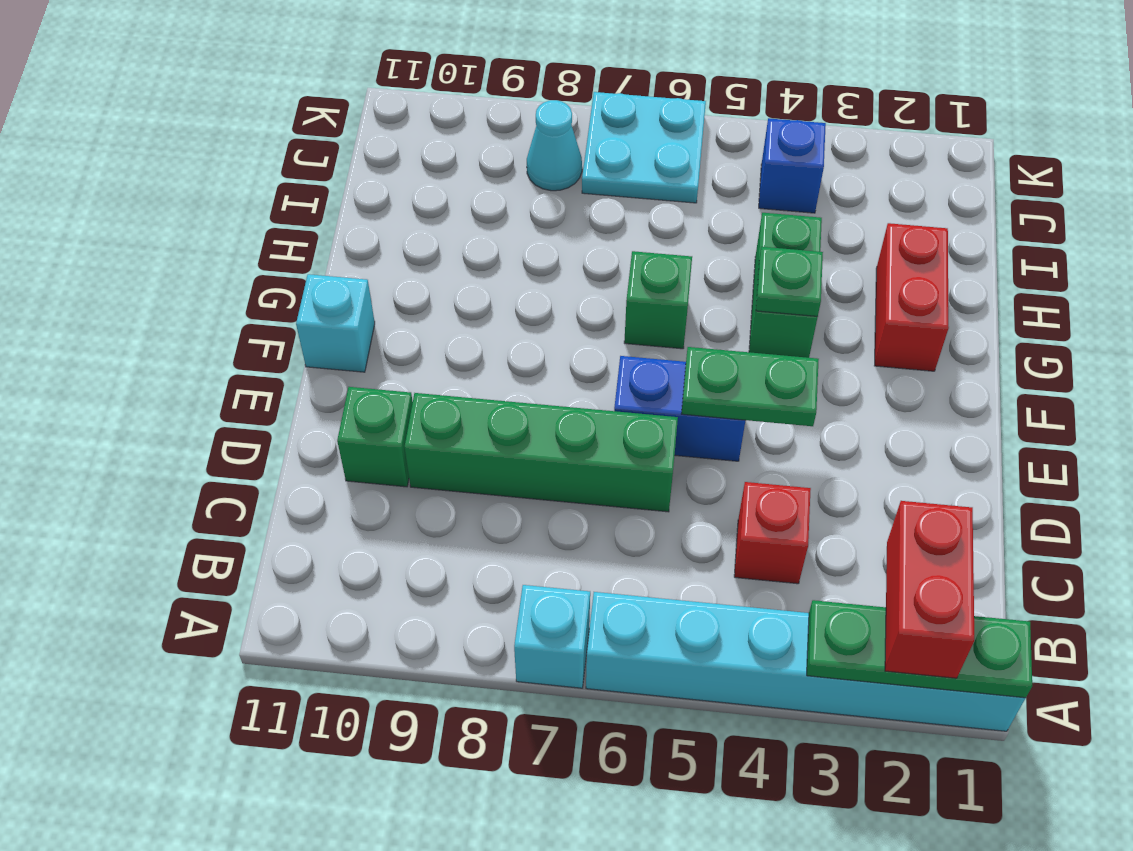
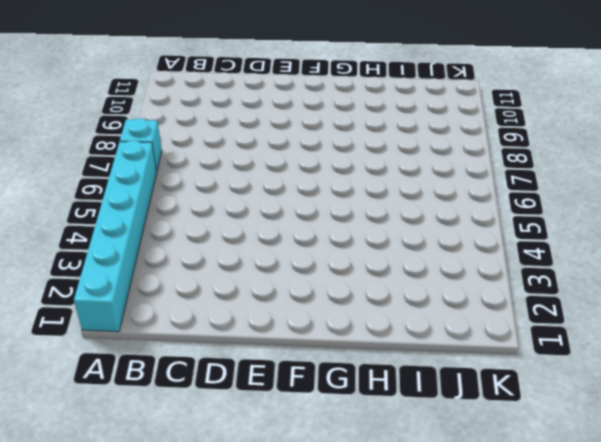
none -> red 1x1 brick [734,482,811,584]
none -> green 1x4 brick [404,393,678,512]
none -> green 1x1 brick [337,387,413,487]

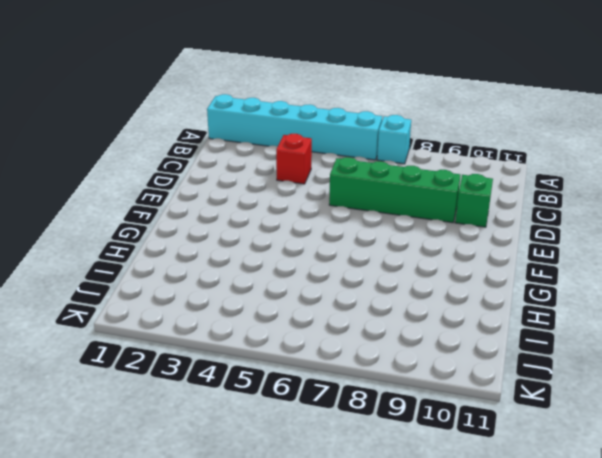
none -> blue 1x2 brick [614,356,745,461]
none -> cyan 1x1 brick [296,274,375,372]
none -> red 1x2 brick [875,223,949,371]

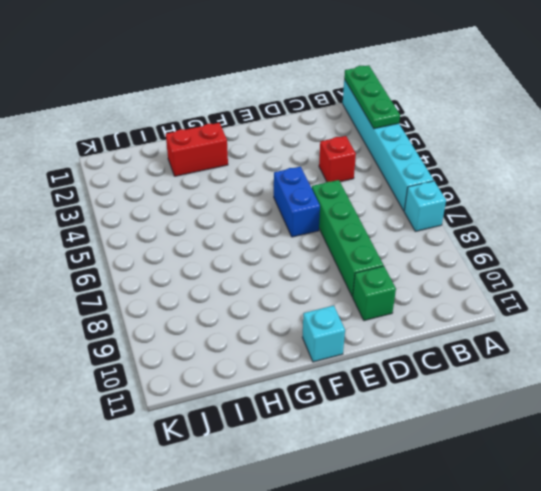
none -> green 1x2 brick [749,213,822,358]
none -> green 1x1 brick [624,251,692,349]
none -> blue 1x1 brick [759,118,826,213]

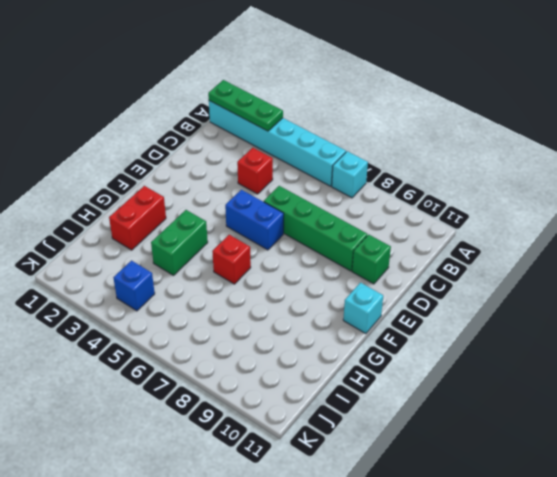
red 1x1 brick [212,235,251,284] -> green 1x1 brick [624,251,692,349]
none -> cyan 2x2 plate [582,92,706,203]
none -> cyan 1x1 cone [527,100,582,191]
none -> green 1x2 plate [681,347,819,426]

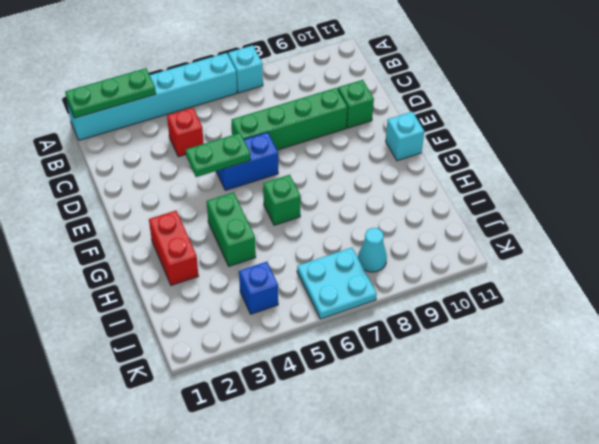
none -> green 1x1 plate [756,247,823,316]
none -> red 1x2 brick [885,501,974,678]

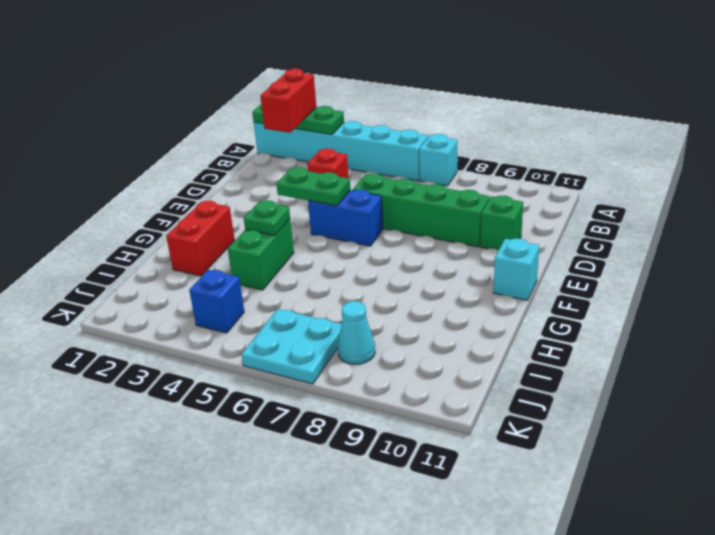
none -> green 1x1 brick [624,251,692,349]

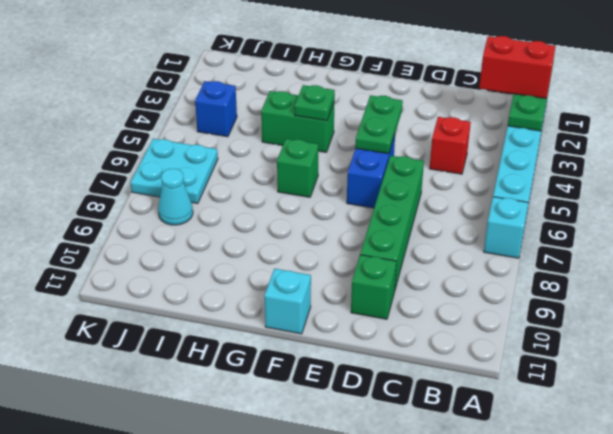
none -> red 1x2 brick [875,223,949,371]

